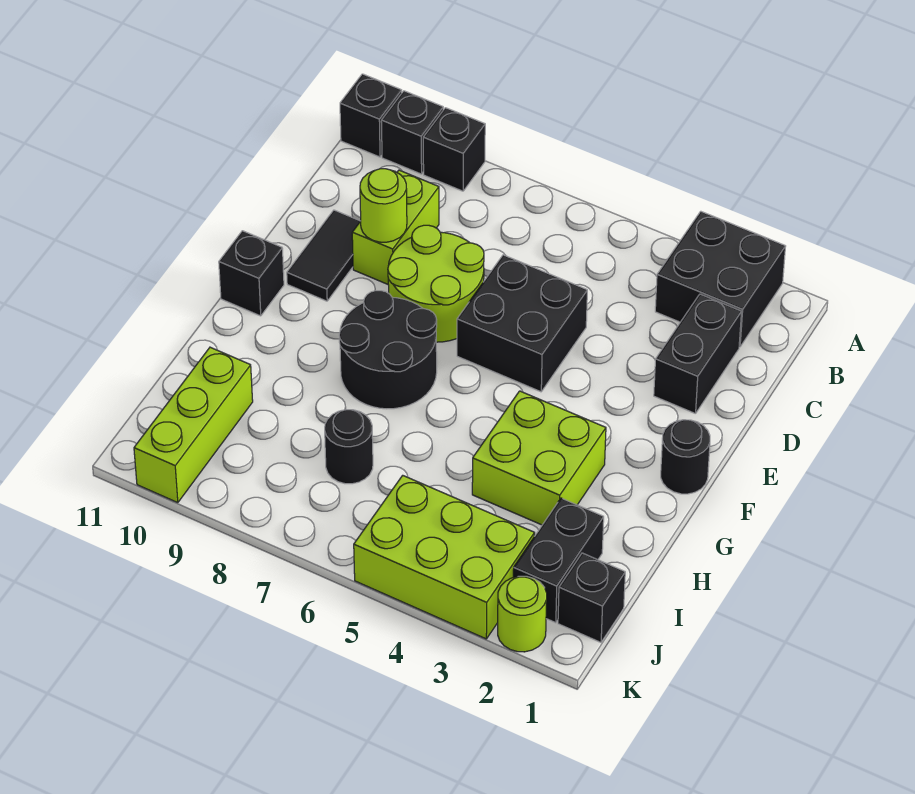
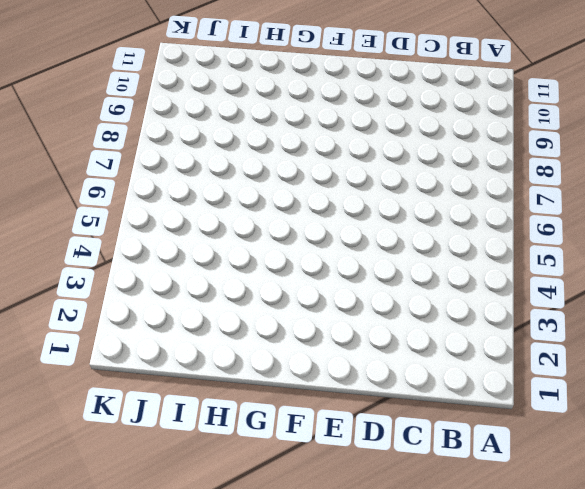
none -> black 2x2 brick [655,211,786,347]
none -> black 1x1 brick [423,108,485,191]
none -> black 1x1 brick [381,91,443,174]

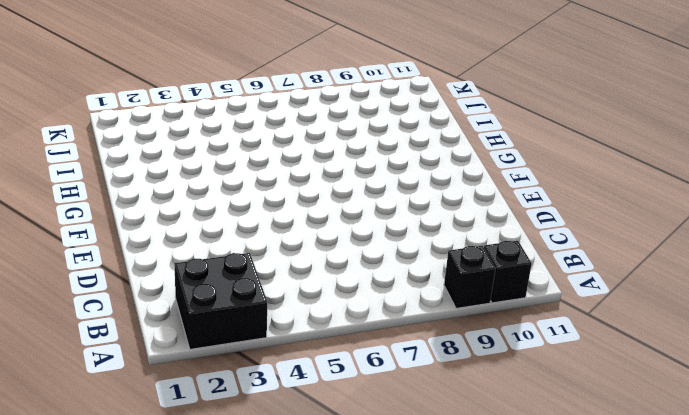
none -> black 1x1 brick [340,74,402,157]
none -> black 1x2 brick [654,294,742,414]
none -> lime 1x2 brick [352,170,439,284]

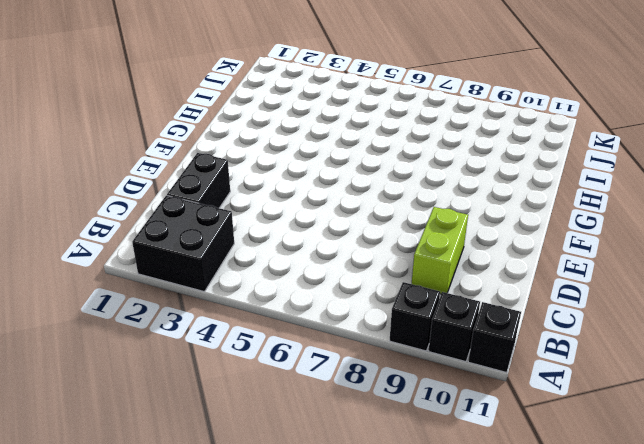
none -> black 2x2 brick [457,255,587,392]
none -> lime 2x2 round brick [388,225,484,342]
none -> black 1x2 tile [287,210,360,301]

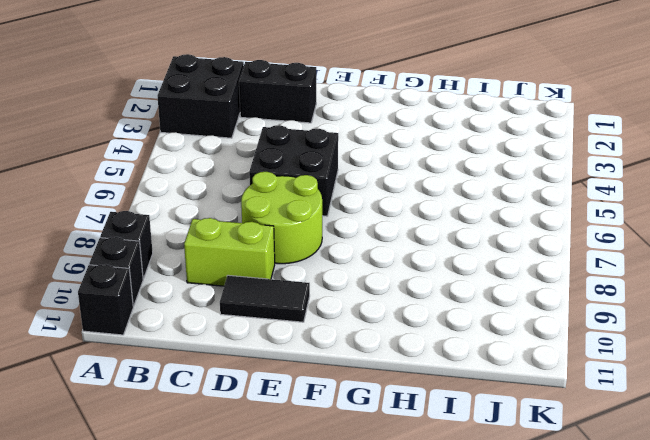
none -> black 1x1 round brick [661,420,710,494]
none -> black 2x2 round brick [339,291,437,409]
none -> black 1x1 brick [219,231,284,316]

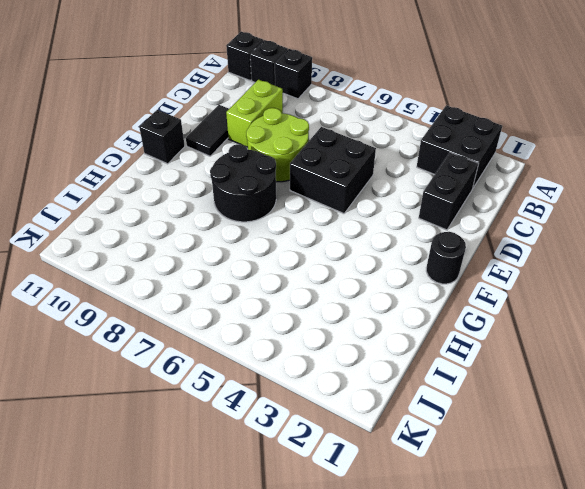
none -> lime 2x2 brick [472,391,606,525]
none -> black 1x2 brick [513,498,604,623]
none -> black 1x1 round brick [325,410,373,484]

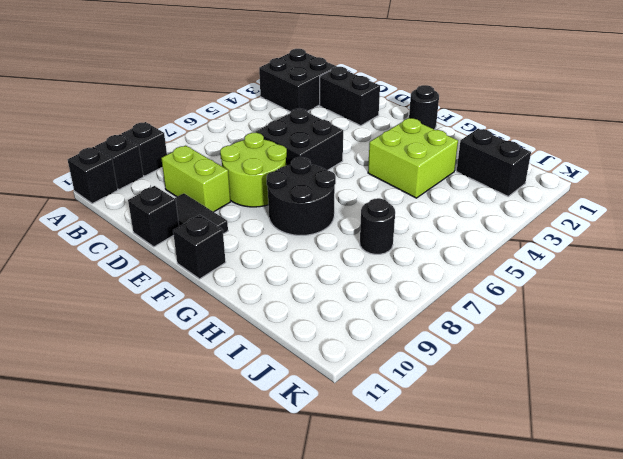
black 1x1 brick [128,186,179,247] -> black 1x1 brick moved to [558,553,625,642]
none -> lime 1x3 brick [134,347,253,503]
none -> lime 2x3 brick [354,475,535,639]
none -> lime 1x1 round brick [498,576,547,652]

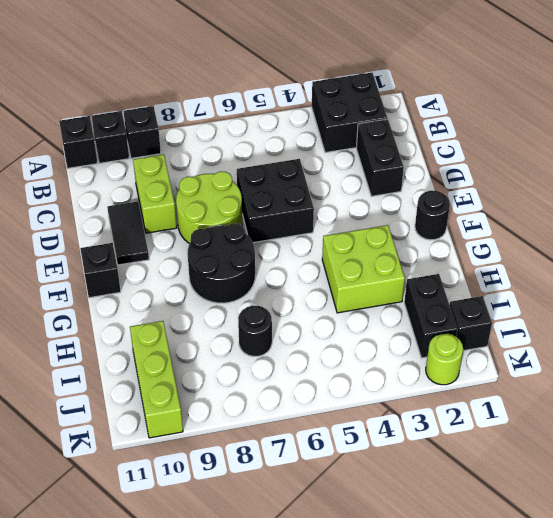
none -> lime 2x3 brick [354,475,535,639]
none -> lime 1x1 round brick [360,169,407,242]

